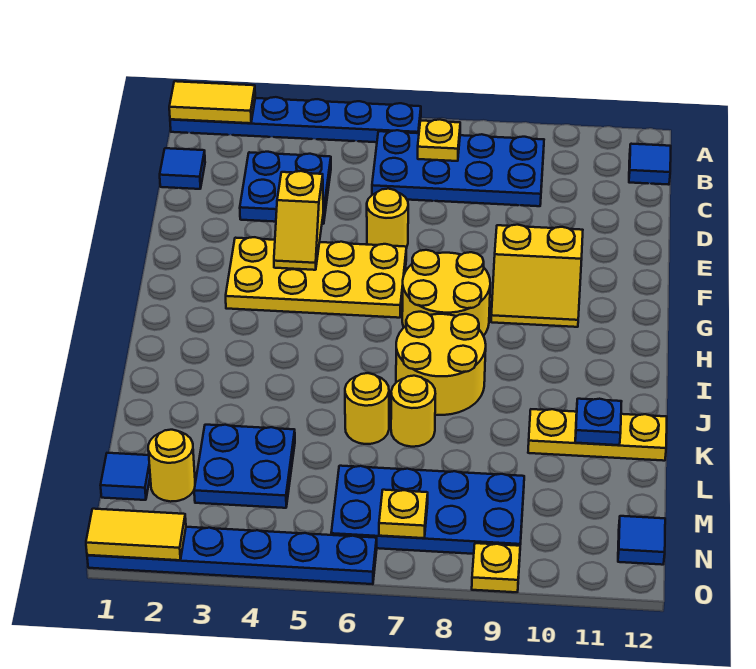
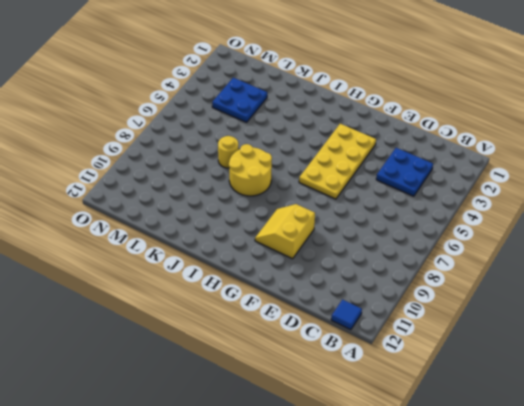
none -> blue 1x6 plate [170,97,421,142]
none -> blue 2x4 plate [372,130,544,206]
none -> blue 1x1 tile [160,148,205,189]

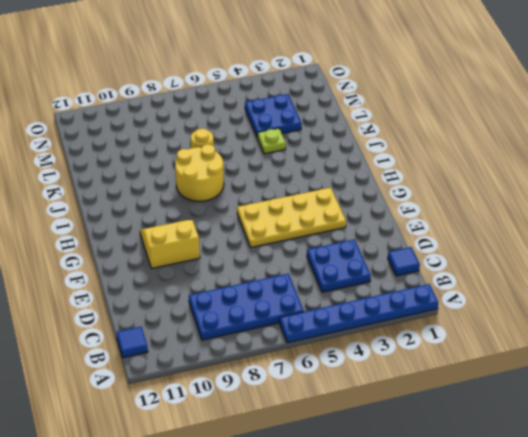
lime 1x1 plate [258,128,286,154] -> none
none -> yellow 1x1 round brick [367,189,408,247]
none -> yellow 2x2 round brick [402,250,490,336]
none -> yellow 1x1 round brick [345,373,389,444]

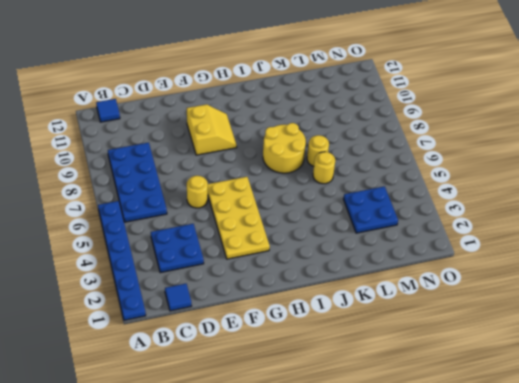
none -> yellow 2x2 round brick [402,250,490,336]
none -> yellow 1x3 plate [528,409,667,461]
none -> blue 1x1 tile [101,453,150,500]

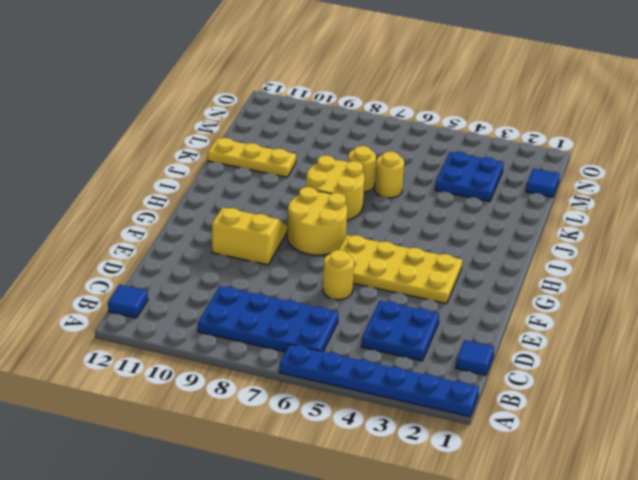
none -> yellow 1x1 round brick [148,430,195,502]
none -> blue 2x4 plate [331,466,524,554]
none -> blue 1x1 tile [618,516,665,565]

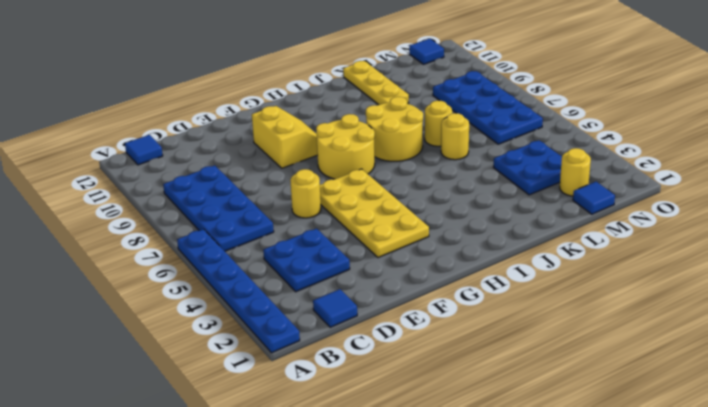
none -> blue 1x6 plate [87,527,377,584]
none -> yellow 1x1 plate [472,543,520,592]
none -> yellow 1x2 tile [169,81,255,123]

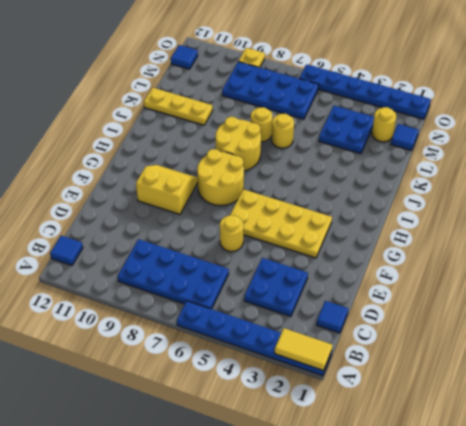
none -> yellow 1x1 plate [418,120,460,161]
none -> yellow 1x2 slope [274,171,323,270]
none -> blue 1x1 plate [575,399,622,445]

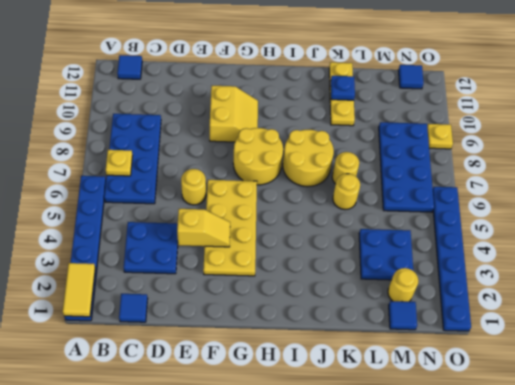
none -> yellow 1x1 plate [379,490,428,538]
none -> yellow 1x2 tile [86,509,186,560]

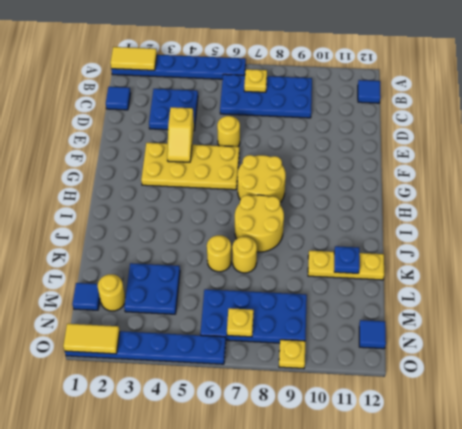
none -> yellow 2x2 slope [491,225,583,327]

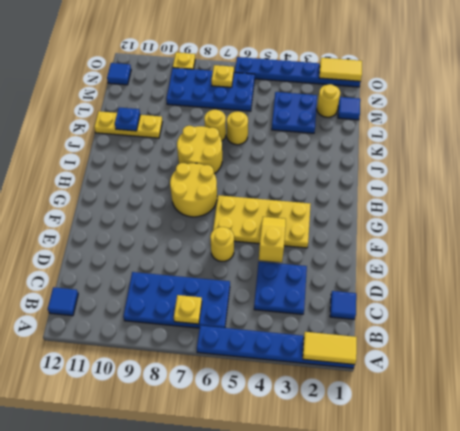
none -> yellow 2x2 slope [491,225,583,327]

